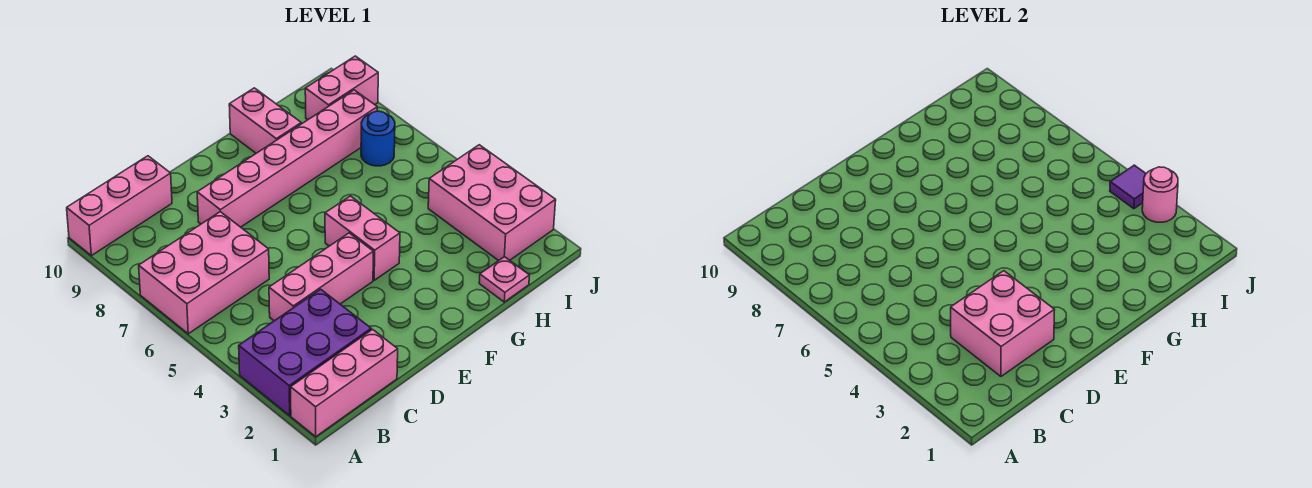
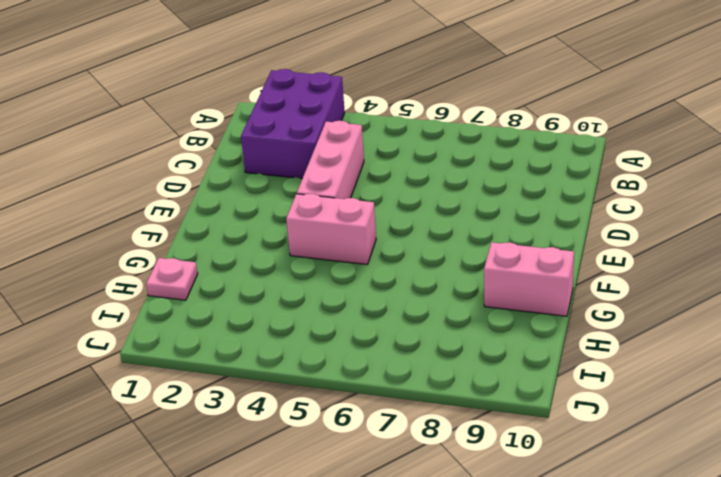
none -> pink 1x3 brick [291,330,398,437]
none -> pink 2x3 brick [139,212,269,334]
none -> pink 1x3 brick [67,156,172,256]

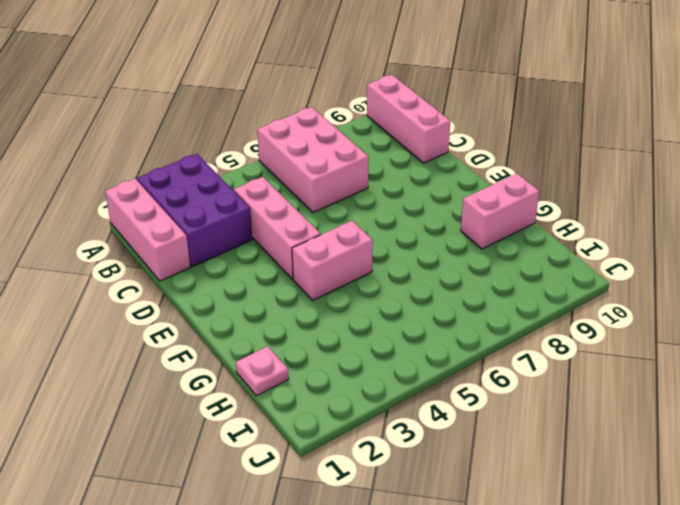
none -> pink 1x6 brick [197,90,377,227]
none -> pink 2x3 brick [428,145,556,261]
none -> blue 1x1 round brick [361,111,395,166]

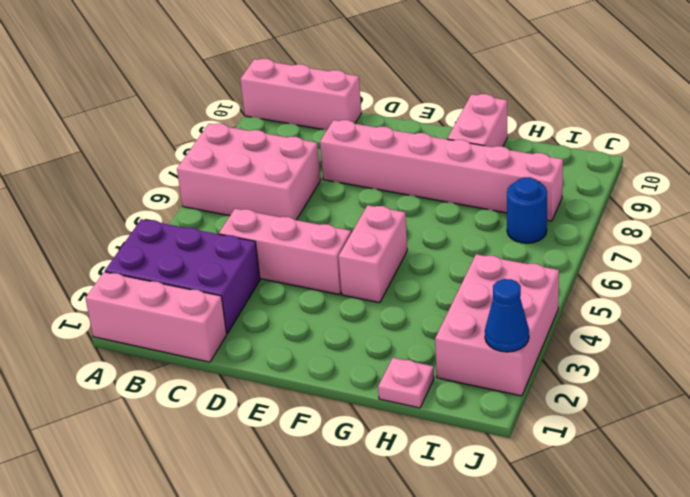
blue 1x1 cone [485,279,529,352] -> none
none -> pink 1x2 brick [305,56,378,120]
none -> pink 2x2 brick [951,271,1054,376]
none -> pink 1x1 round brick [1142,167,1178,222]

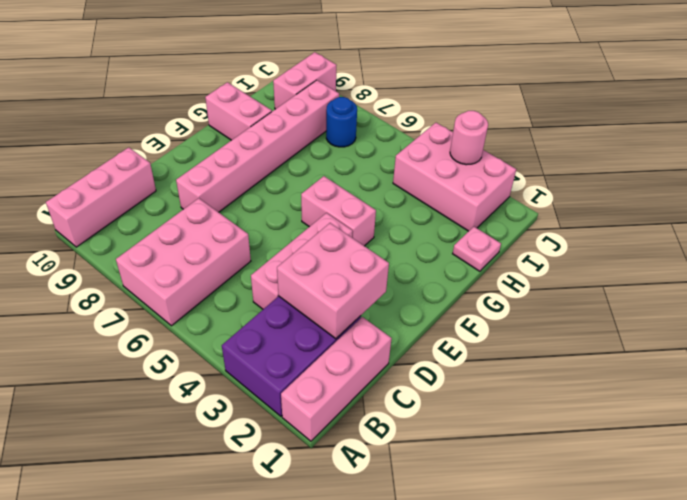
none -> purple 1x1 tile [1110,165,1146,209]

